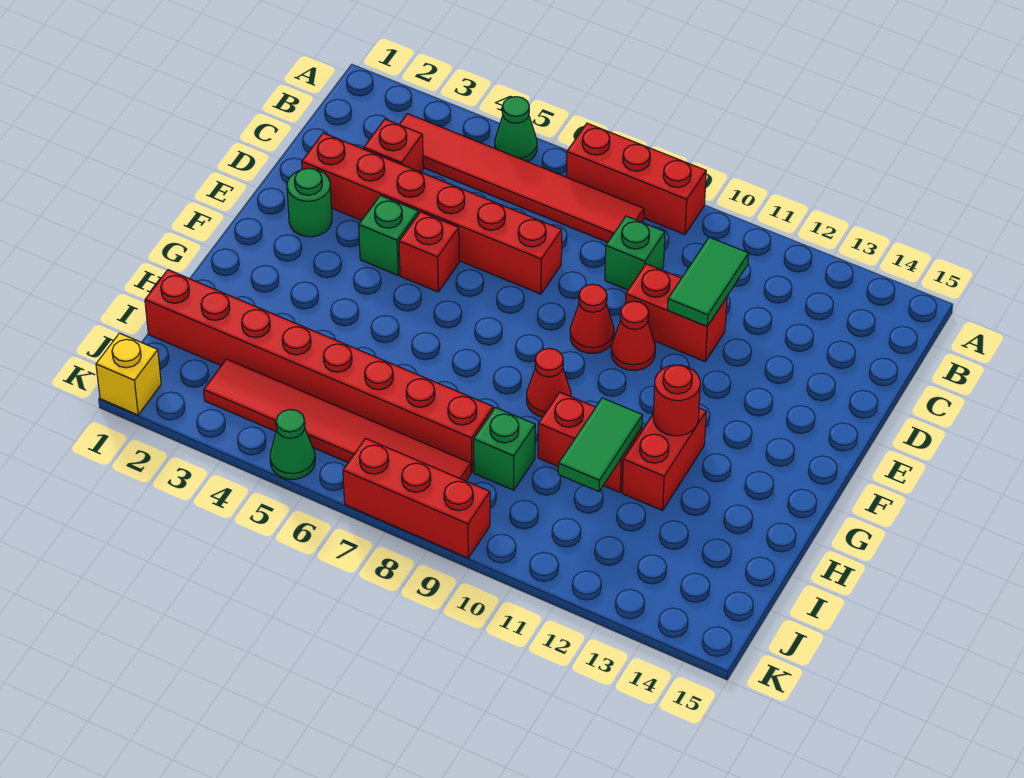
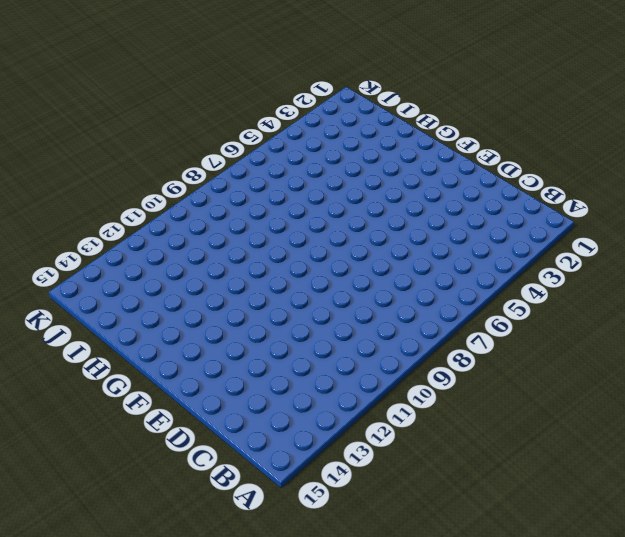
none -> green 1x1 cone [495,97,537,162]
none -> red 1x3 brick [566,123,706,235]
none -> red 1x6 tile [399,114,644,242]

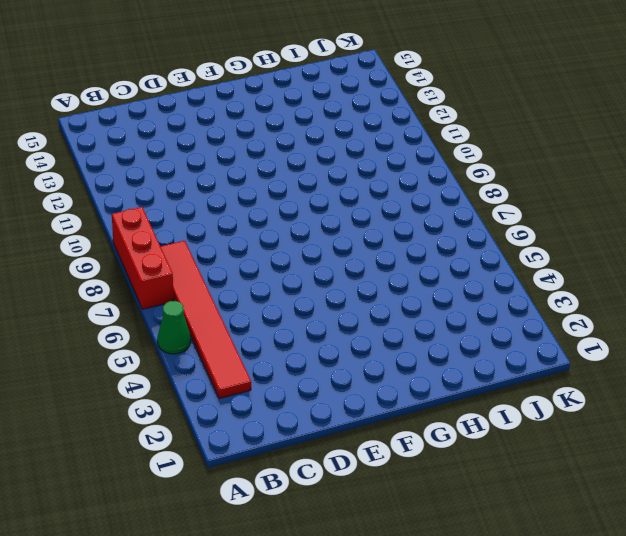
none -> red 1x1 brick [364,119,423,172]
none -> green 1x1 brick [605,216,665,290]
none -> red 1x6 brick [302,133,562,294]

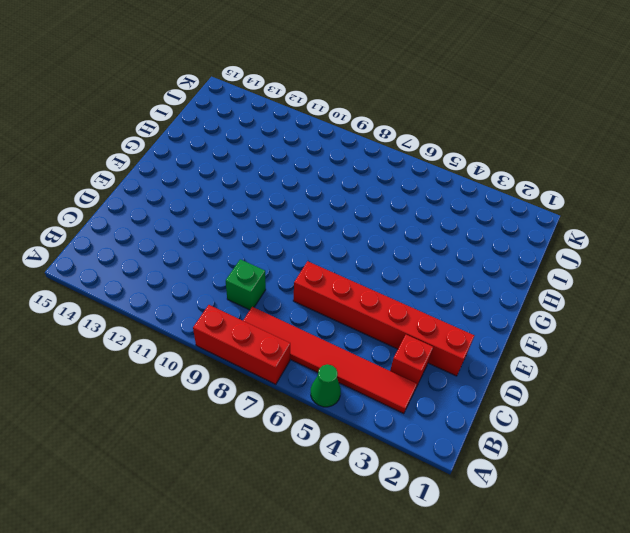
none -> red 1x2 brick [625,264,727,362]
none -> green 1x1 round brick [287,168,332,237]
none -> green 1x1 brick [359,195,418,275]

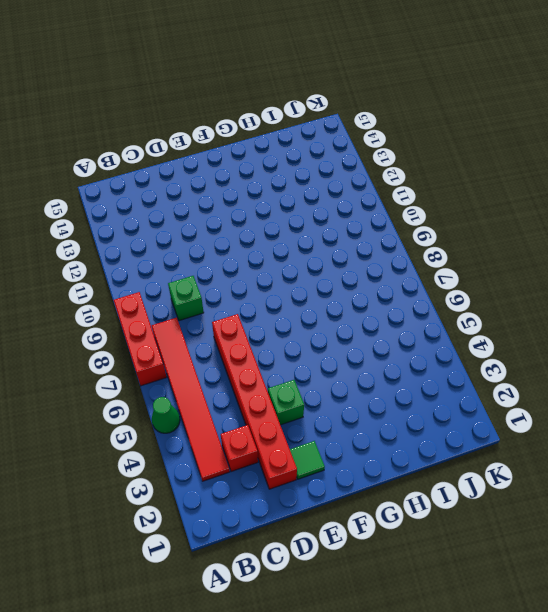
green 1x1 tile [290,441,325,479] -> green 1x1 round brick [287,168,332,237]
none -> red 1x2 brick [625,264,727,362]
none -> red 1x1 brick [399,212,459,292]
none -> red 1x1 cone [570,284,614,353]

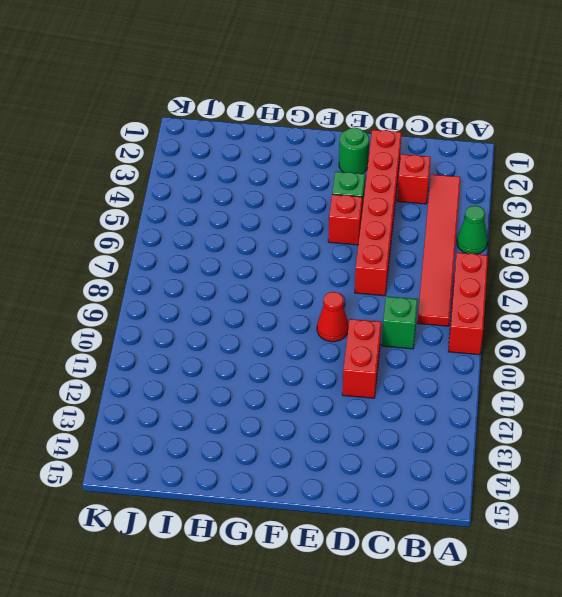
none -> red 1x1 cone [611,301,655,370]
none -> red 1x1 cone [527,348,571,417]
none -> red 1x2 brick [622,408,706,511]

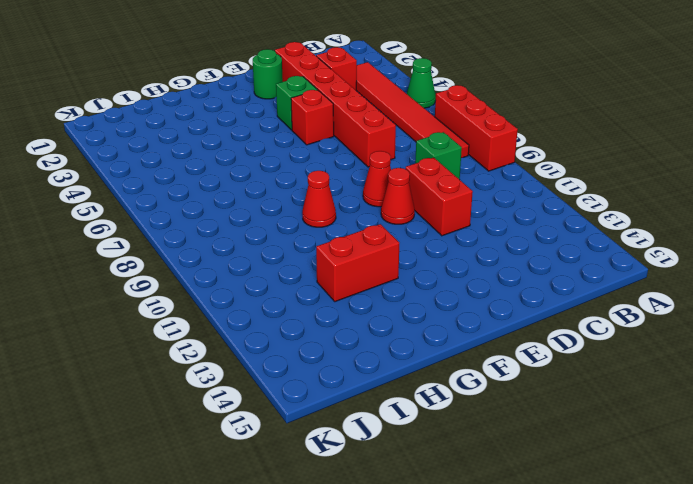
none -> red 1x2 brick [538,392,642,492]
none -> red 1x8 brick [145,270,493,472]
none -> green 1x1 brick [474,407,535,490]

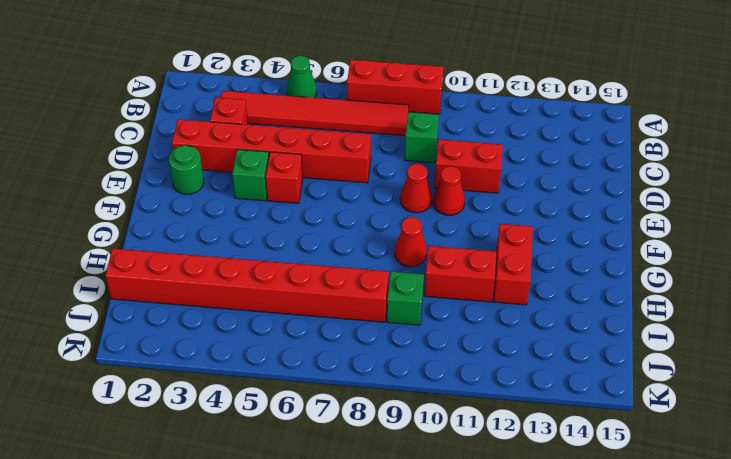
none -> red 1x6 tile [204,359,471,481]
none -> yellow 1x1 brick [96,333,161,415]
none -> green 1x1 cone [270,409,315,479]

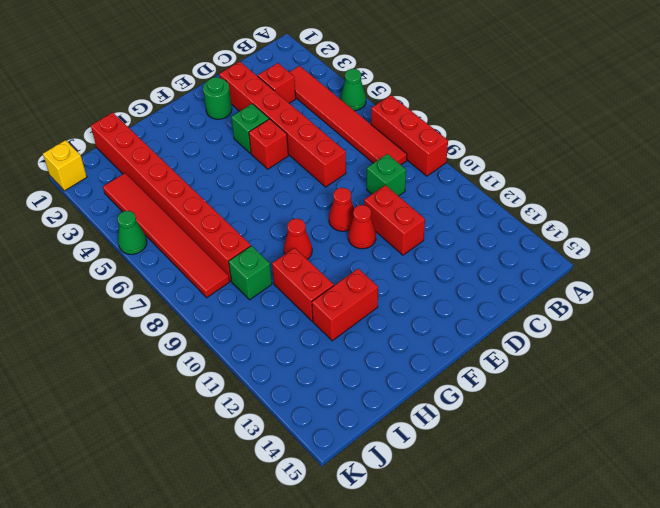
none -> red 1x3 brick [343,438,490,558]
none -> green 1x2 tile [667,237,749,326]
none -> red 1x1 round brick [653,365,700,436]

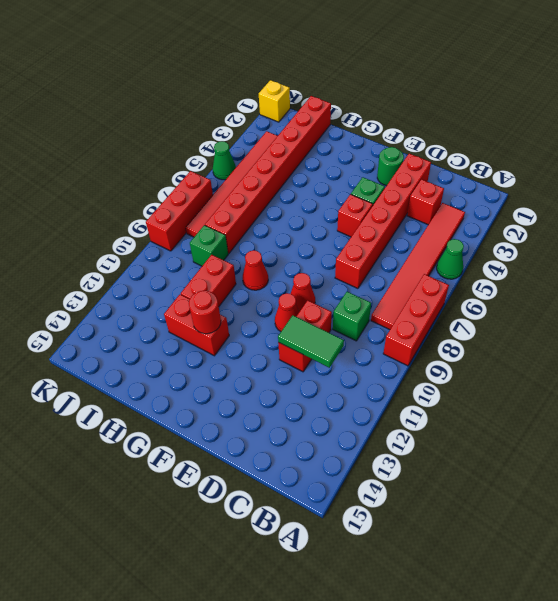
none -> green 1x2 tile [558,398,643,492]

